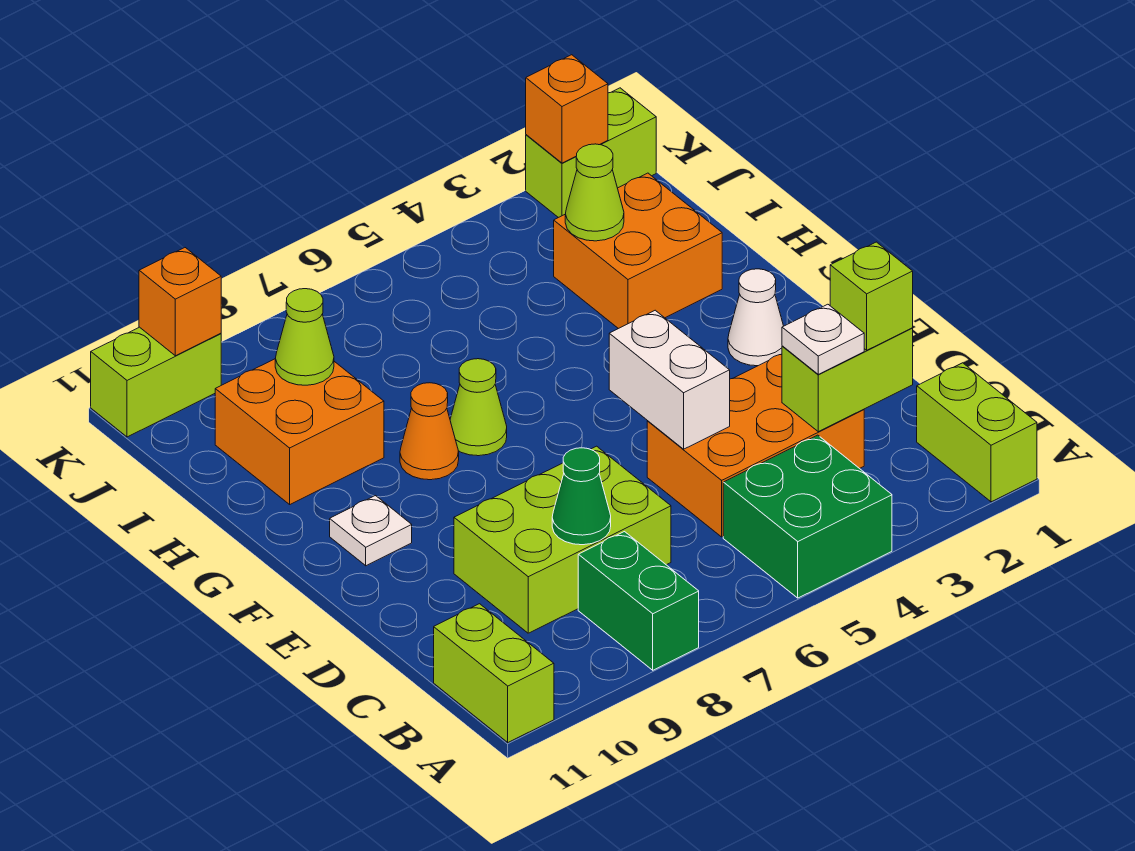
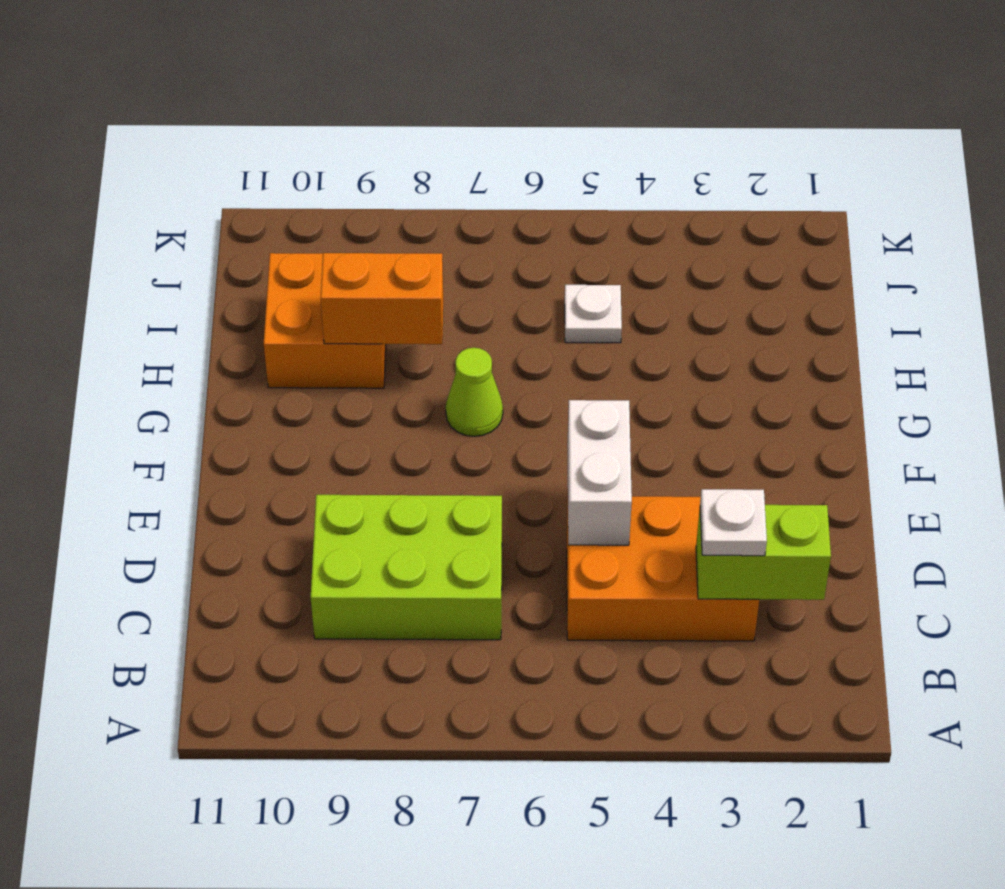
orange 1x2 brick [321,253,443,344] -> none
white 1x1 plate [565,285,622,343] -> white 1x1 plate moved to [330,496,412,566]
none -> lime 1x2 brick [917,363,1037,502]
none -> green 2x2 brick [723,435,892,598]
none -> green 1x2 brick [578,532,699,670]

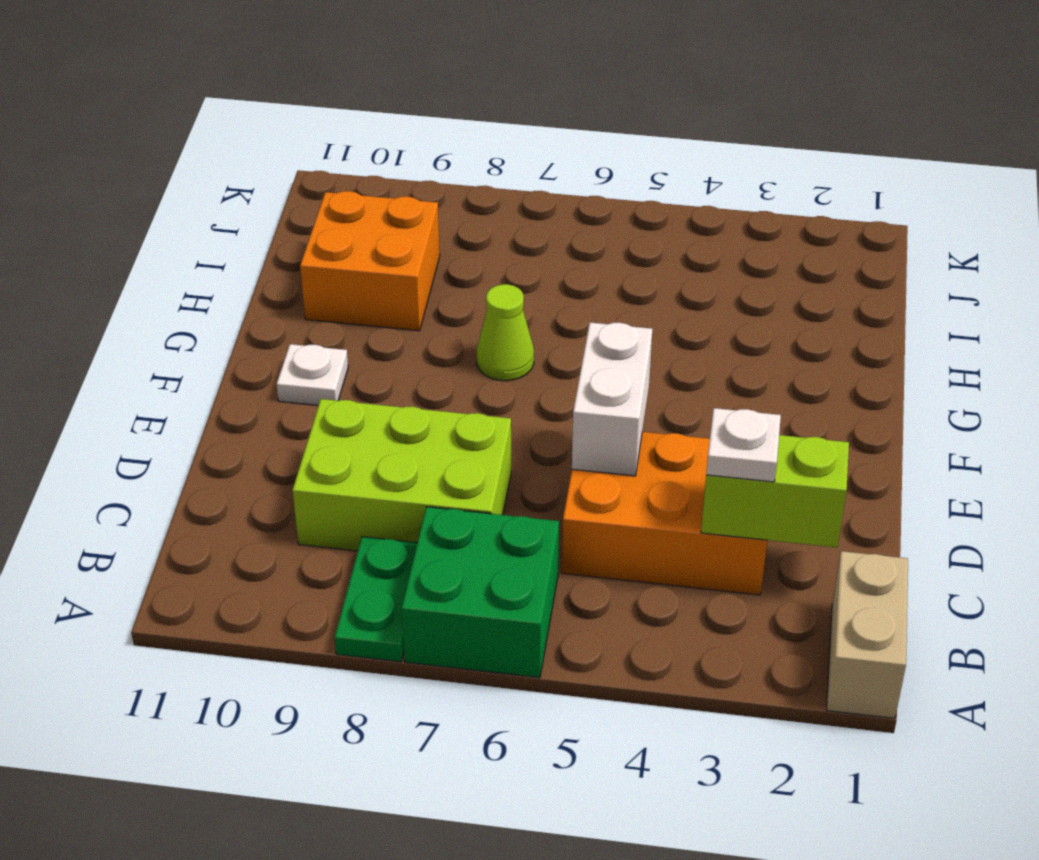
tan 1x2 brick [827,551,908,718] -> lime 1x2 brick [917,363,1037,502]
green 2x2 brick [402,507,559,678] -> green 2x2 brick moved to [723,435,892,598]
green 1x2 plate [335,537,417,662] -> green 1x2 brick [578,532,699,670]
none -> lime 1x2 brick [434,604,554,742]
none -> white 1x1 cone [728,269,783,366]
none -> orange 1x1 cone [400,383,459,480]

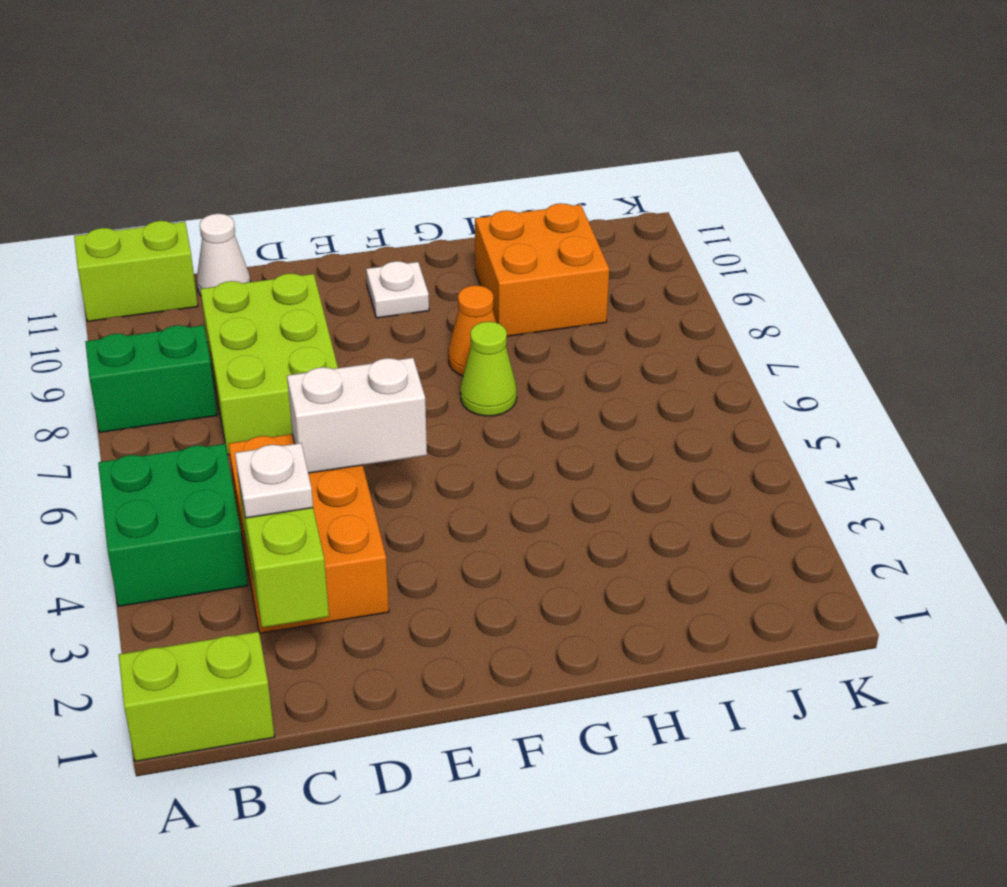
white 1x1 cone [197,214,250,296] -> white 1x1 cone moved to [728,269,783,366]
none -> orange 2x2 brick [554,173,722,329]
none -> lime 1x2 brick [526,88,656,218]
none -> lime 1x2 brick [91,327,221,437]

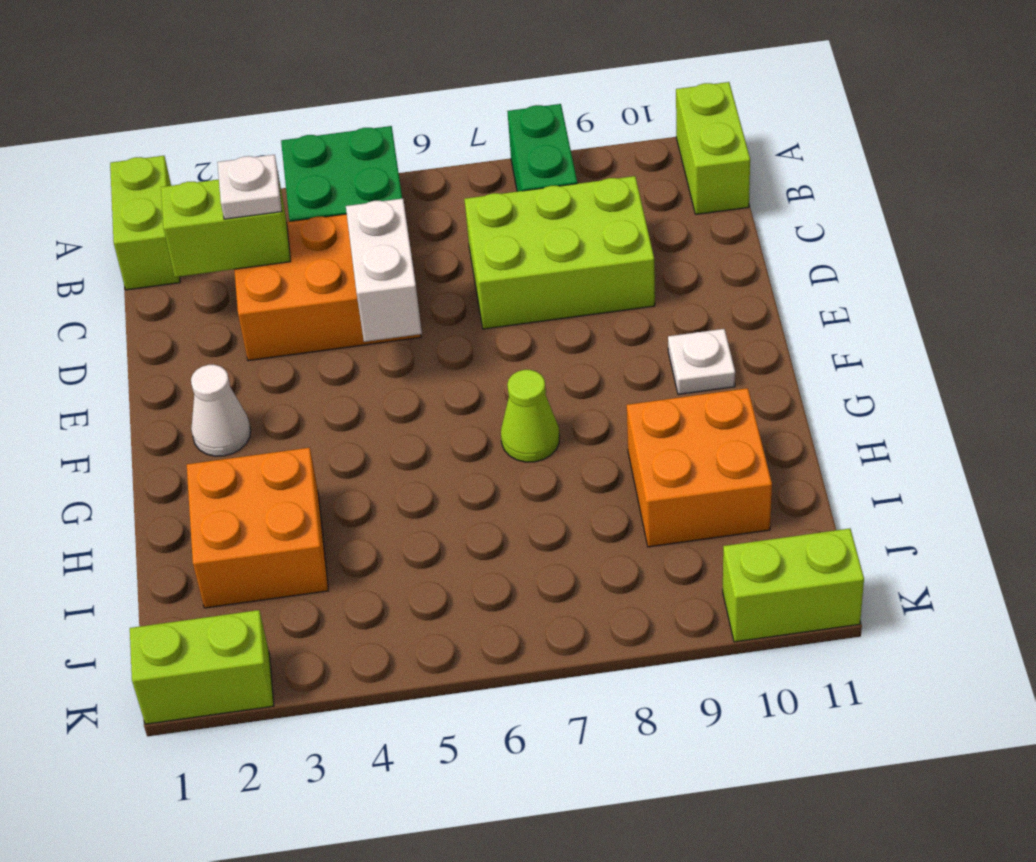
none -> orange 1x1 cone [400,383,459,480]
none -> green 1x1 cone [552,448,611,545]
none -> lime 1x1 cone [565,144,624,241]

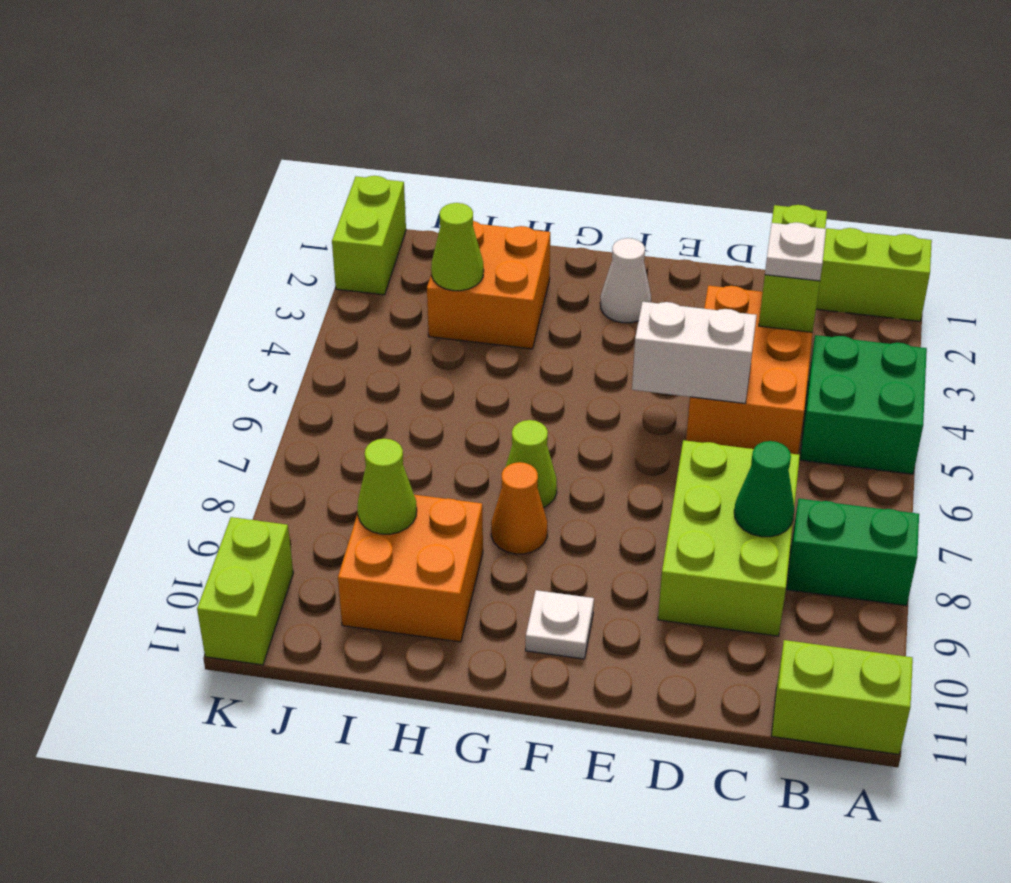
none -> orange 1x1 brick [526,55,608,163]
none -> orange 1x1 brick [139,248,221,356]
none -> lime 1x1 brick [830,242,913,350]

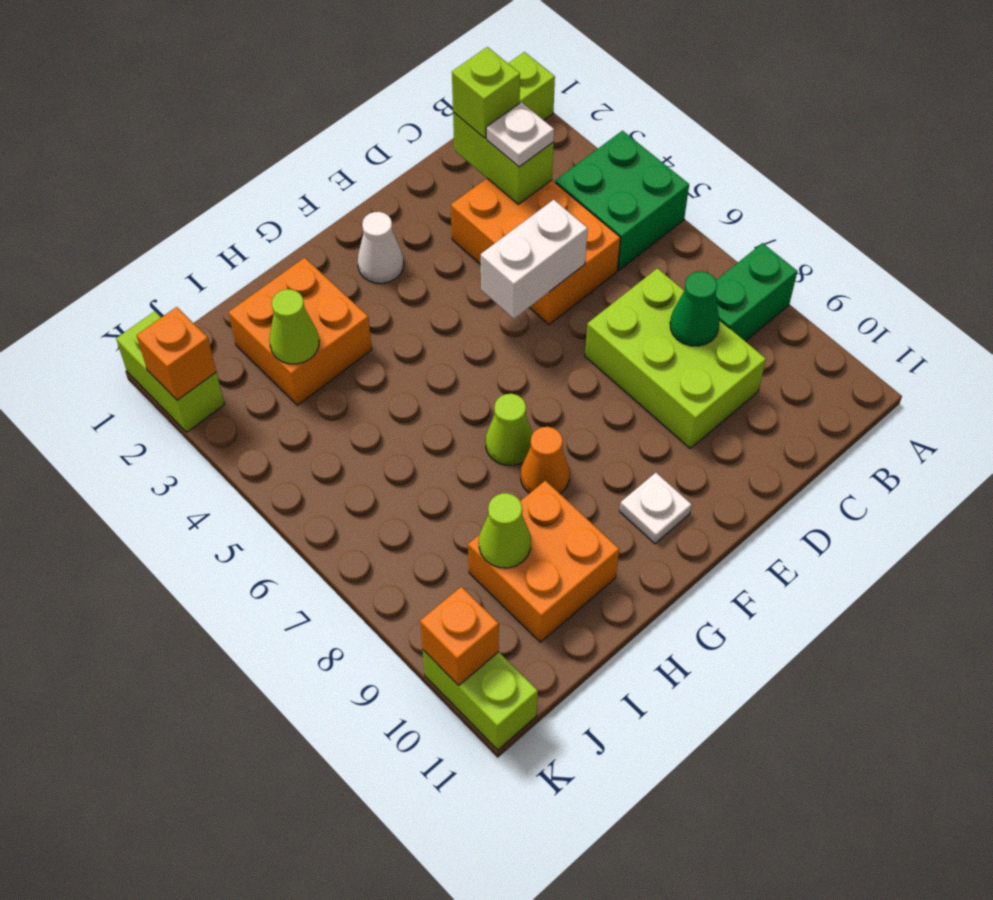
none -> lime 1x2 brick [434,604,554,742]

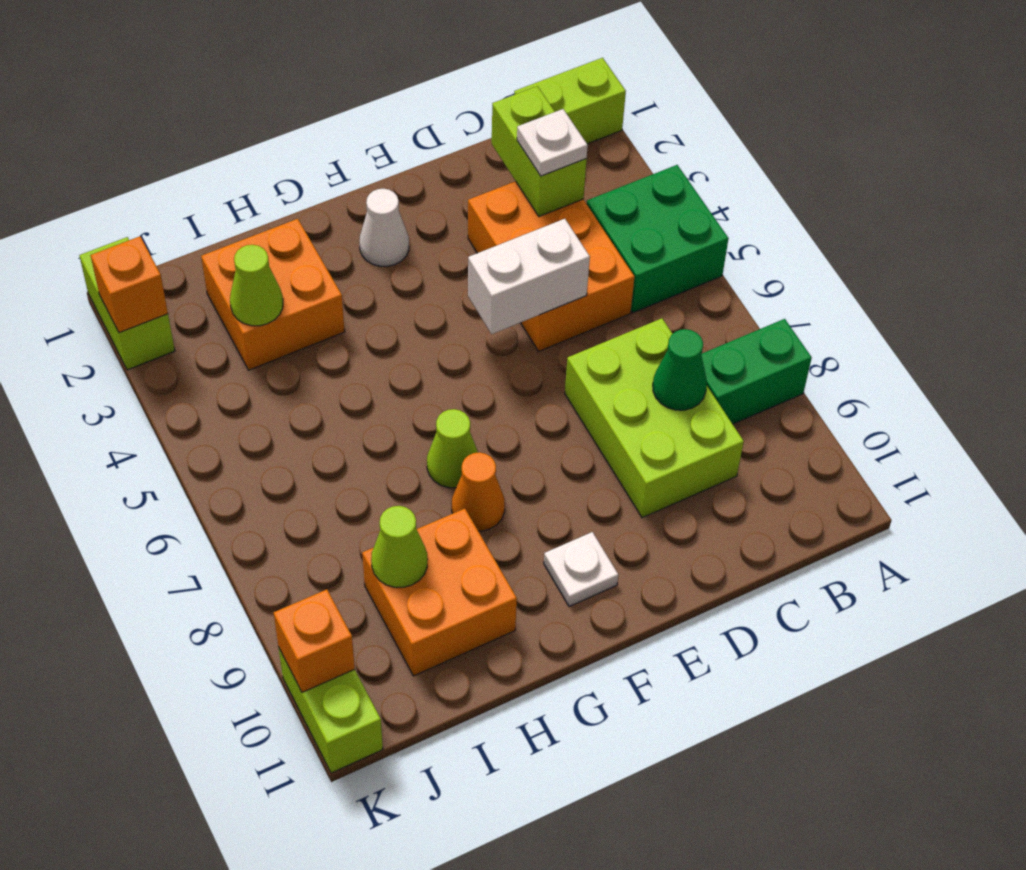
none -> lime 1x2 brick [434,604,554,742]
none -> lime 1x1 brick [830,242,913,350]

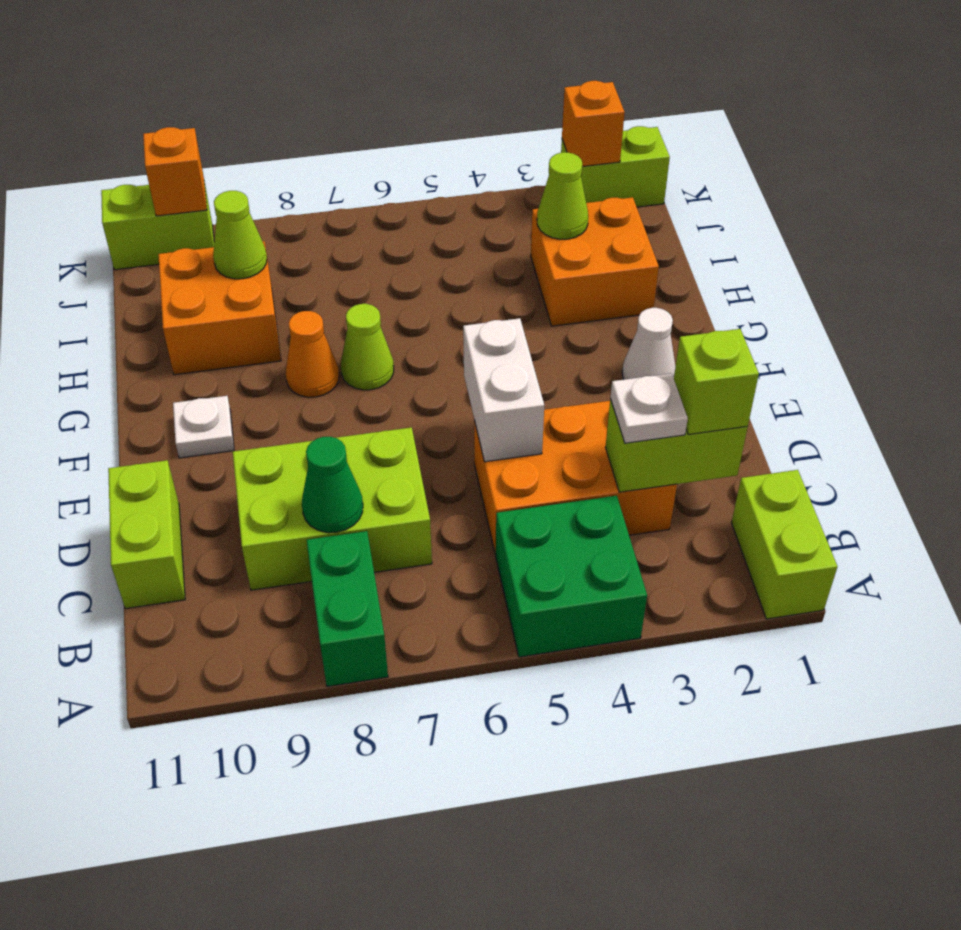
lime 1x2 brick [108,460,185,609] -> lime 1x2 brick moved to [434,604,554,742]

